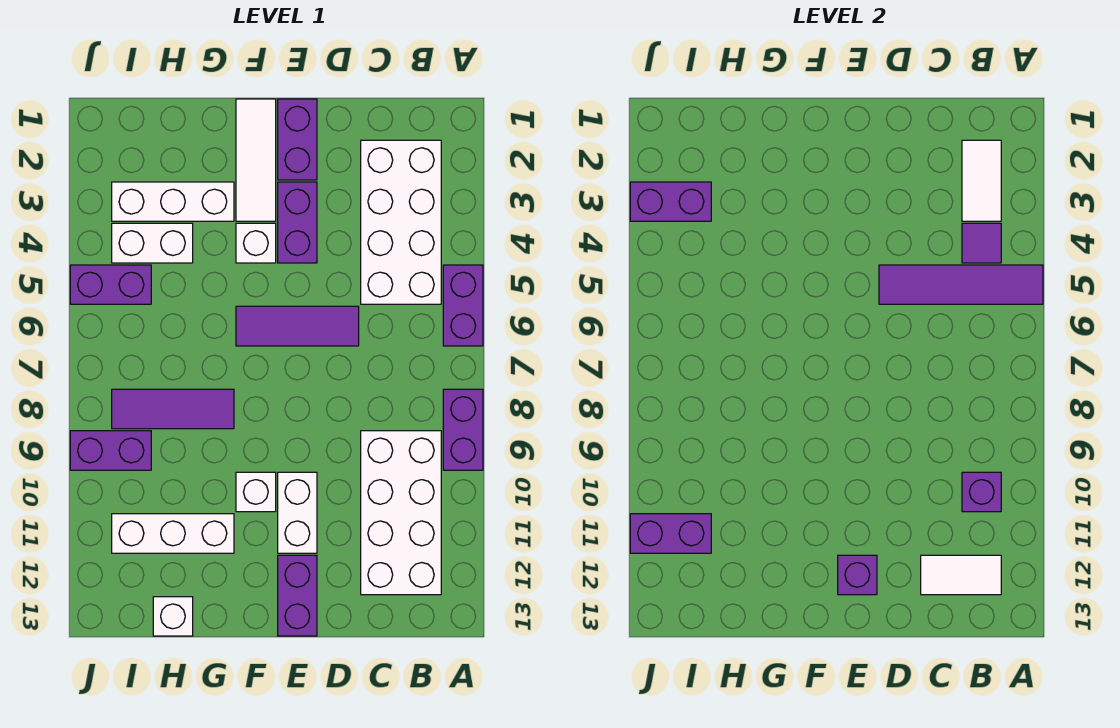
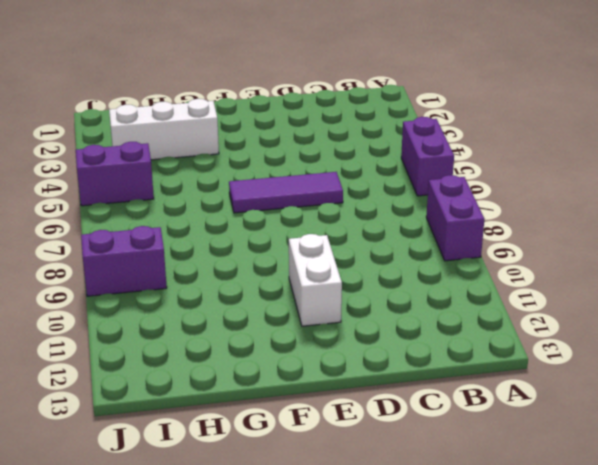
none -> white 2x4 brick [361,140,441,304]
none -> white 2x4 brick [361,431,441,595]
none -> purple 1x2 brick [278,99,317,180]

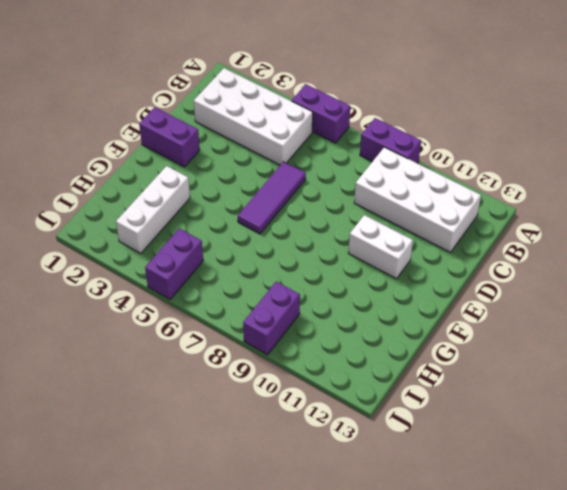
none -> purple 1x2 brick [278,182,317,263]
none -> purple 1x2 brick [278,555,317,636]
none -> white 1x3 tile [236,99,276,221]

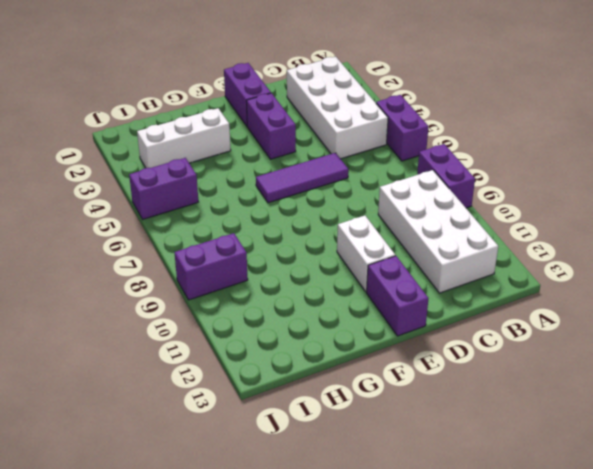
none -> white 1x3 tile [236,99,276,221]
none -> white 1x1 brick [236,223,276,263]
none -> white 1x1 brick [236,472,276,512]

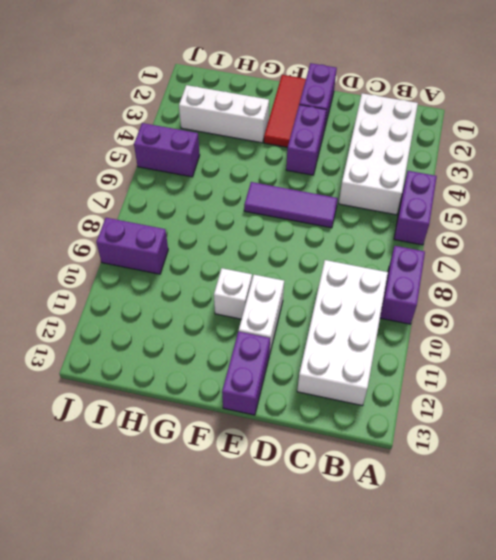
red 1x3 tile [264,75,306,147] -> white 1x3 tile [236,99,276,221]
none -> white 1x1 brick [236,223,276,263]
none -> purple 1x3 tile [112,389,234,429]
none -> white 1x3 brick [112,514,234,553]

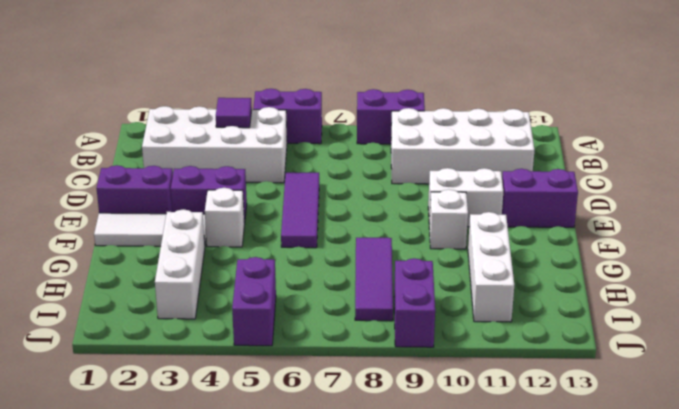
none -> white 1x2 brick [112,223,193,263]
none -> white 1x1 brick [153,597,193,636]
none -> purple 1x4 tile [879,265,1043,304]

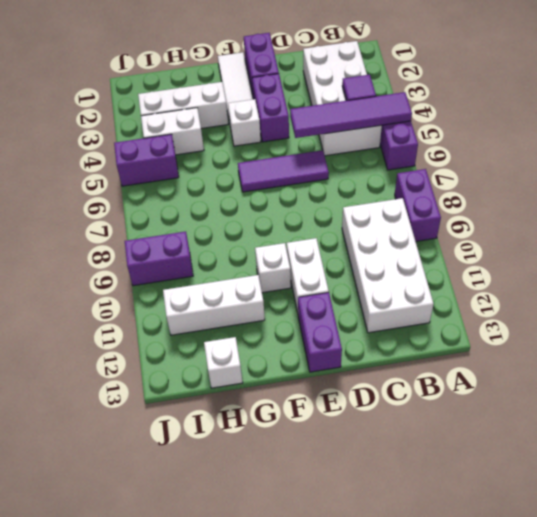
none -> purple 1x3 tile [112,389,234,429]
none -> white 1x2 tile [962,140,1001,221]
none -> purple 1x1 brick [962,472,1001,512]

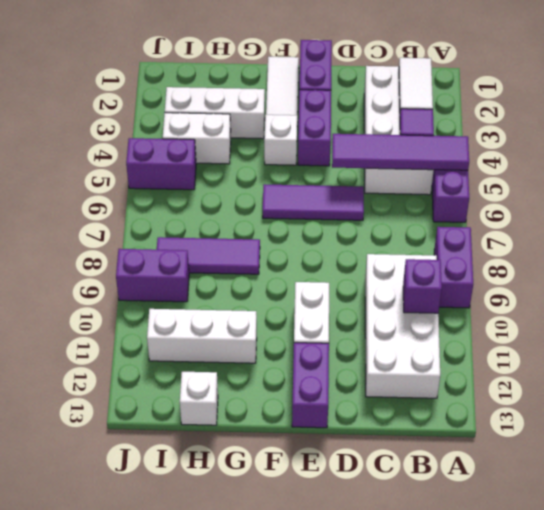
none -> white 1x1 brick [236,472,276,512]
none -> white 1x2 tile [921,555,1001,595]
none -> purple 1x1 brick [838,555,877,595]

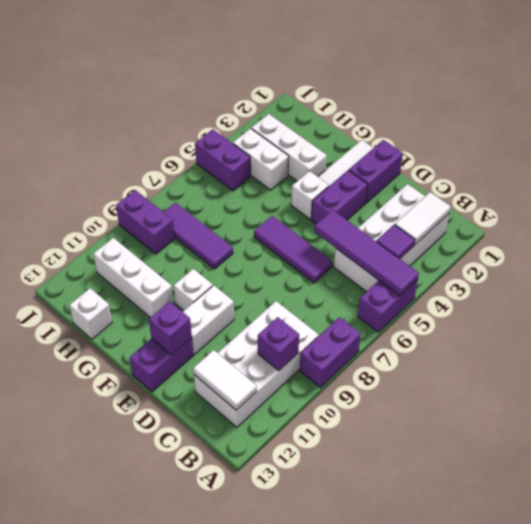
none -> purple 1x2 brick [630,182,711,221]
none -> purple 1x2 brick [630,514,711,553]

